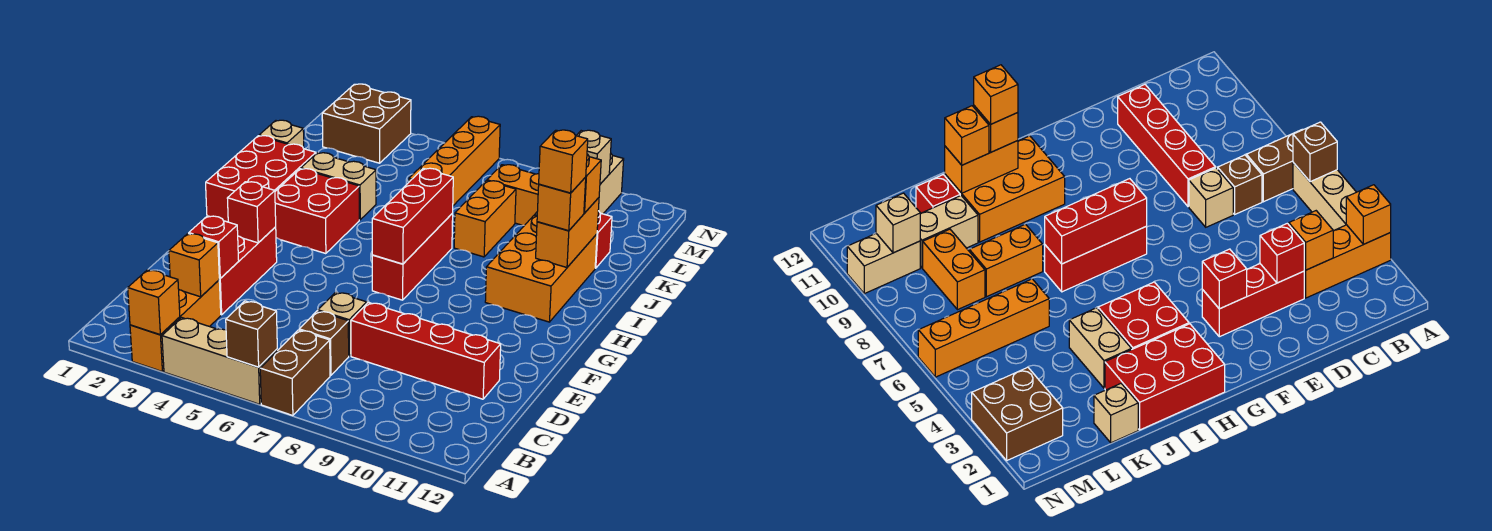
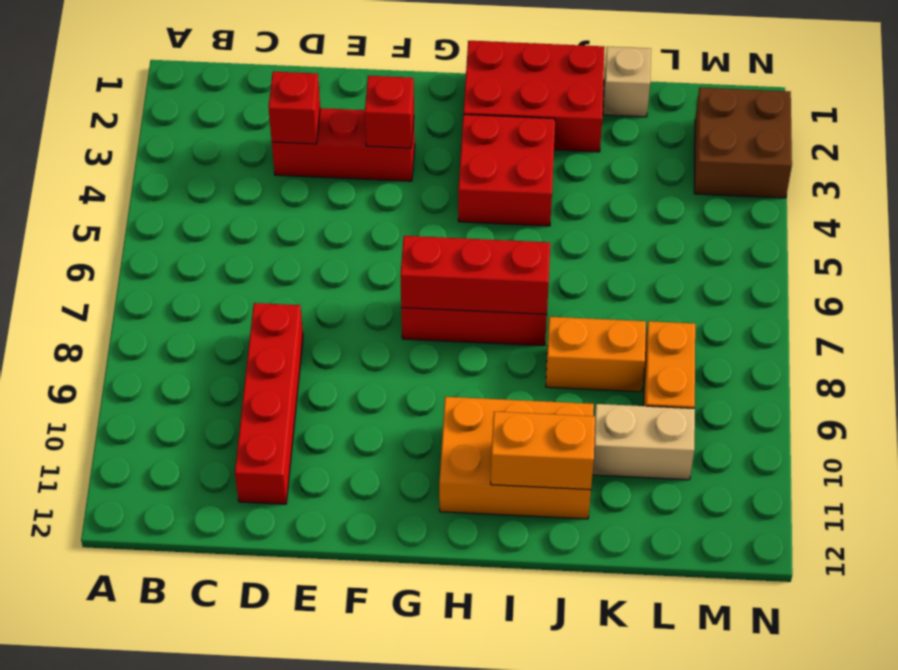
none -> orange 1x3 brick [130,280,221,371]
none -> tan 1x3 brick [162,318,277,404]
none -> brown 1x2 brick [260,330,330,416]
none -> brown 1x1 brick [299,311,349,375]

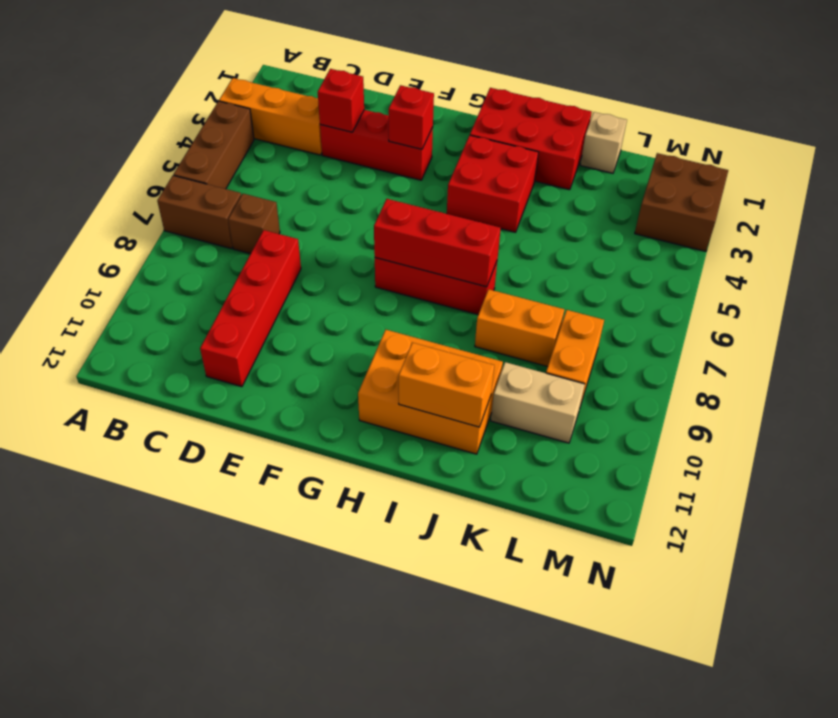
brown 1x3 brick [174,101,254,189] -> tan 1x3 brick [162,318,277,404]
none -> tan 1x1 brick [318,292,367,356]
none -> tan 1x2 brick [301,153,376,220]
none -> orange 1x4 brick [409,116,500,206]
none -> red 1x1 brick [595,211,612,268]

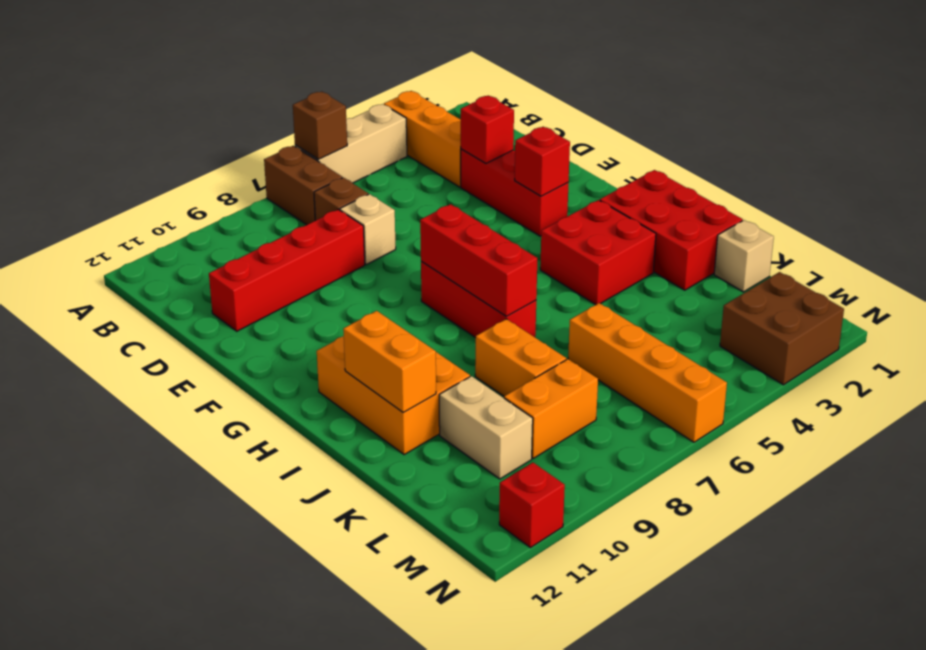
red 1x1 brick [499,462,565,548] -> red 1x1 brick moved to [595,211,612,268]
none -> tan 1x2 brick [301,153,376,220]
none -> tan 1x2 brick [598,154,624,214]
none -> orange 1x1 brick [128,270,180,334]
none -> orange 1x1 brick [169,234,220,297]

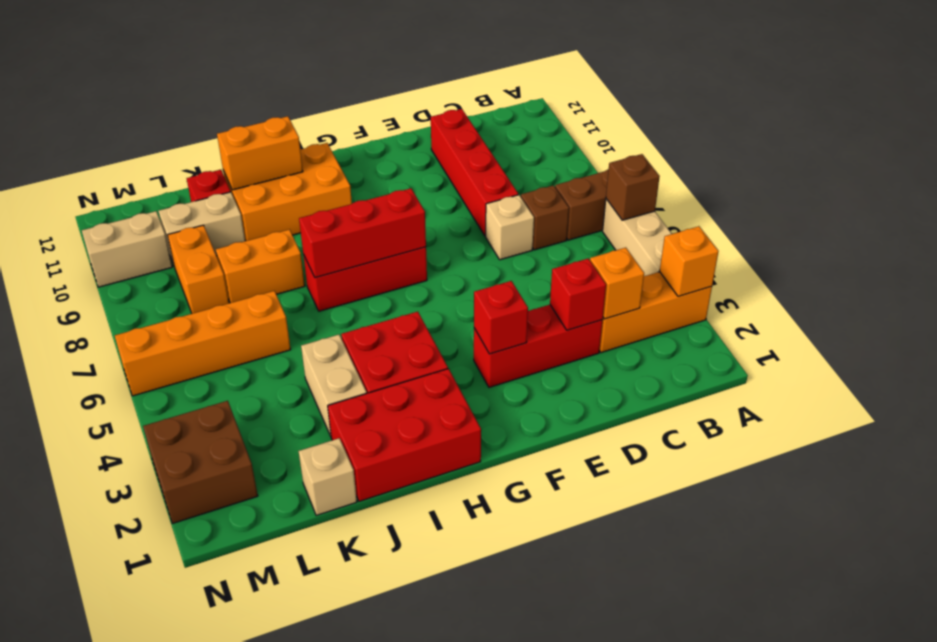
none -> tan 1x1 brick [576,130,611,184]
none -> orange 1x1 brick [537,177,586,231]
none -> orange 1x1 brick [584,154,601,213]
none -> orange 1x1 brick [539,130,588,193]

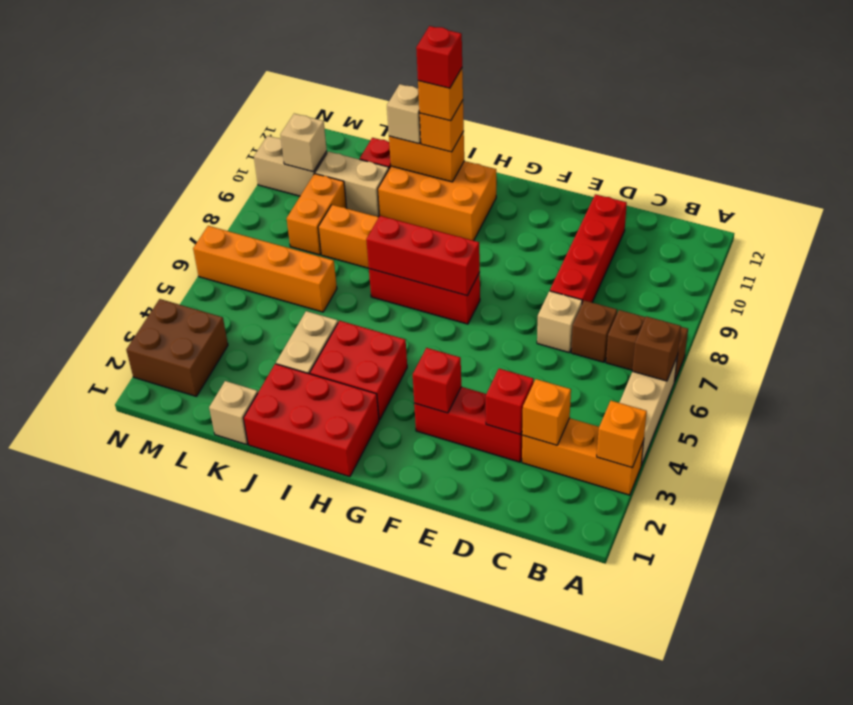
red 1x1 brick [416,26,462,88] -> none
tan 1x1 brick [387,84,421,144] -> orange 1x1 brick [584,154,601,213]

